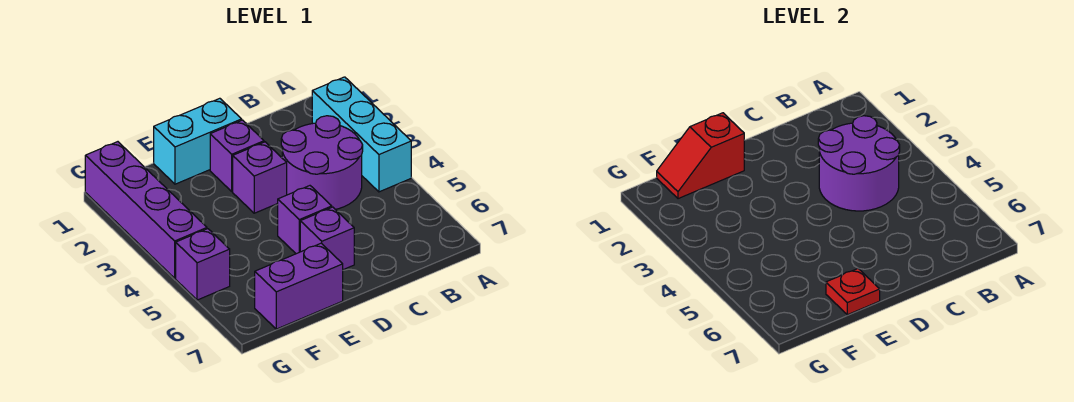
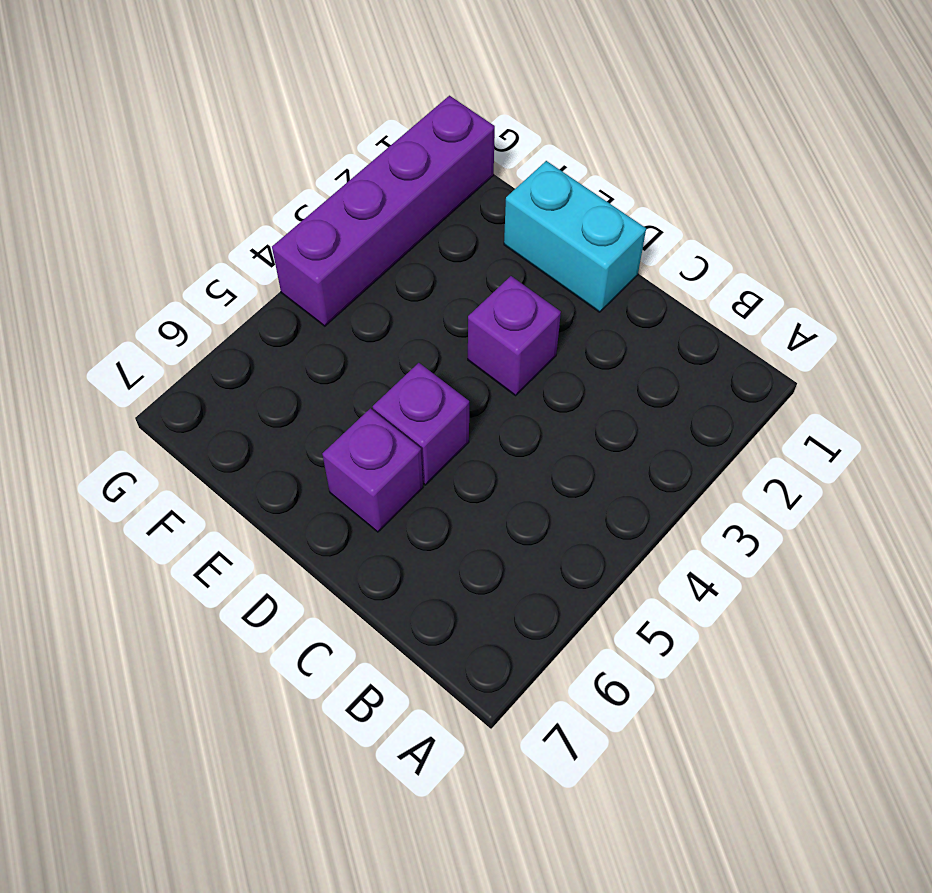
none -> cyan 1x3 brick [312,77,411,192]
none -> purple 2x2 round brick [281,116,363,209]
none -> purple 1x1 brick [210,120,264,191]

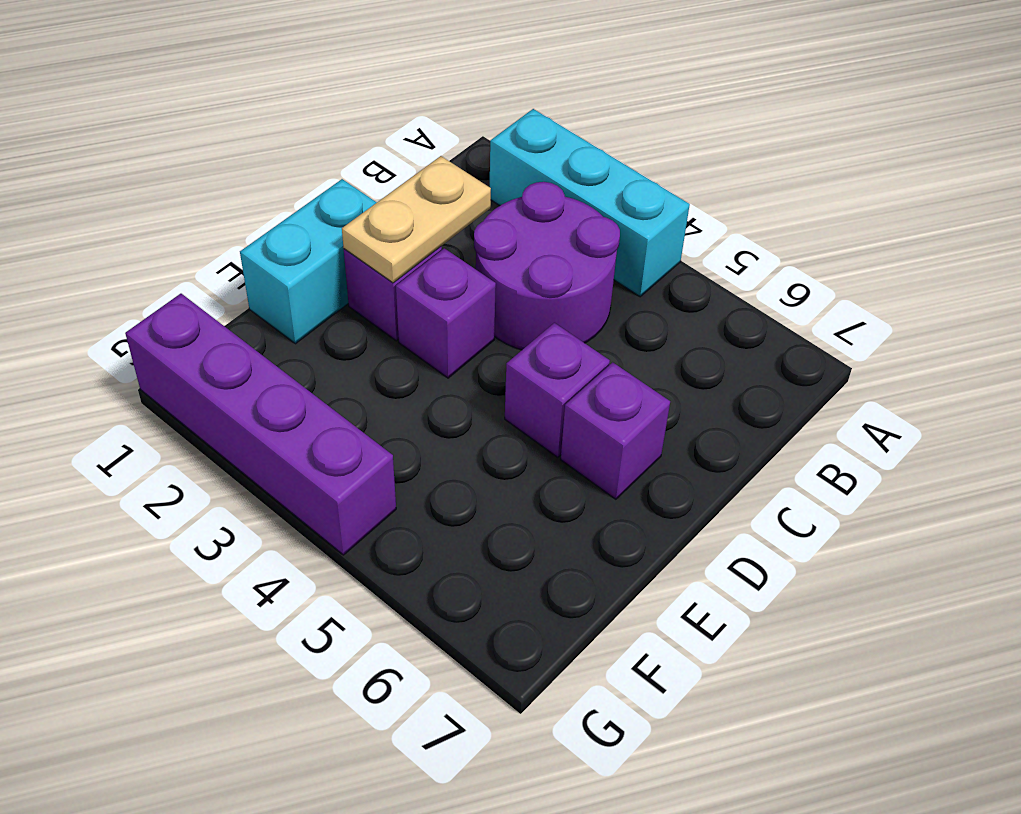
tan 1x2 plate [342,156,491,283] -> none
none -> purple 1x2 brick [255,243,343,329]
none -> purple 1x1 brick [176,229,230,300]
none -> purple 2x2 round brick [818,116,900,211]

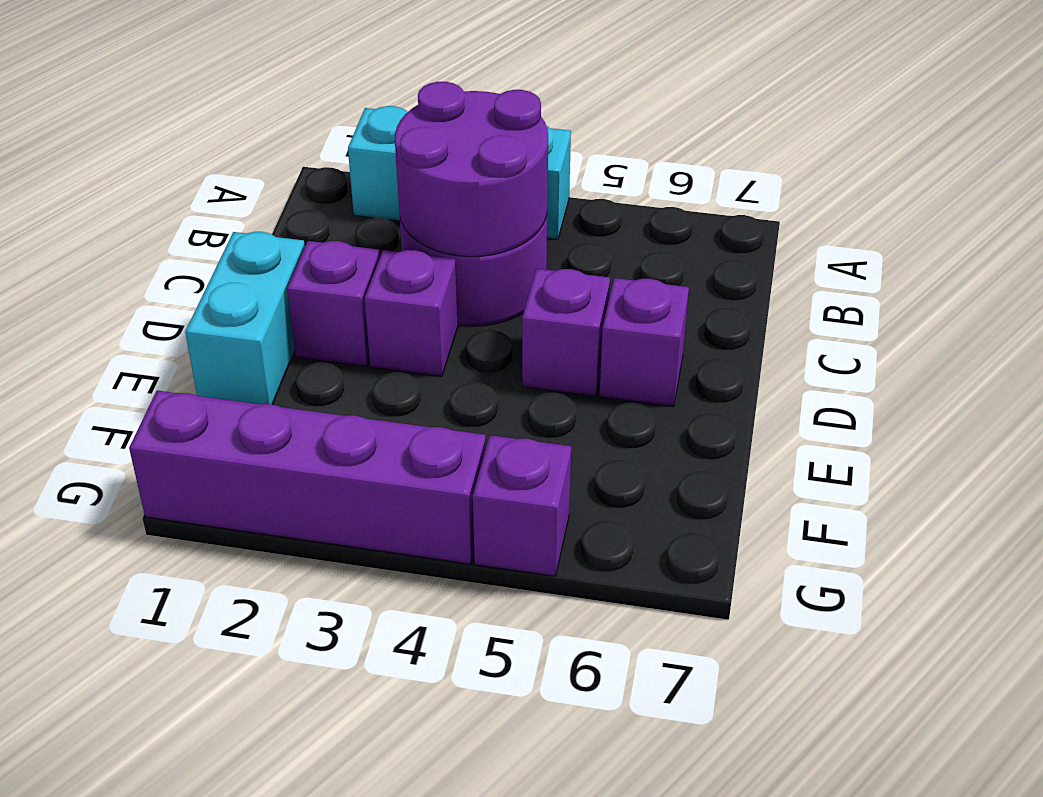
none -> purple 1x2 brick [255,243,343,329]
none -> red 1x2 slope [657,113,744,199]
none -> red 1x1 plate [826,269,880,315]

